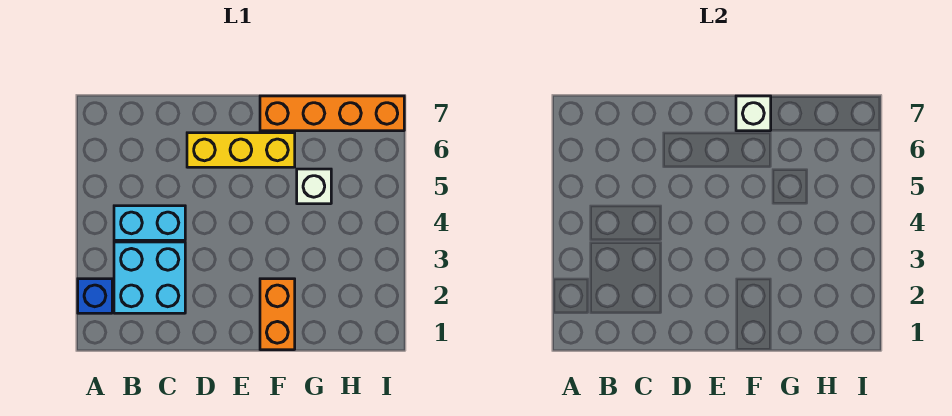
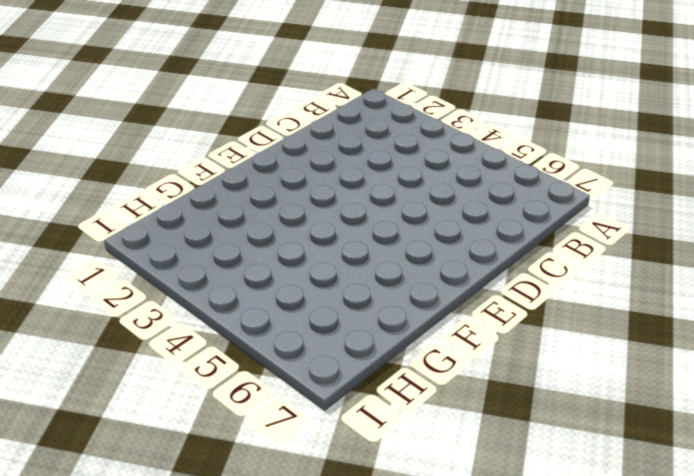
none -> blue 1x1 brick [78,279,112,313]
none -> cyan 2x2 brick [114,242,185,313]

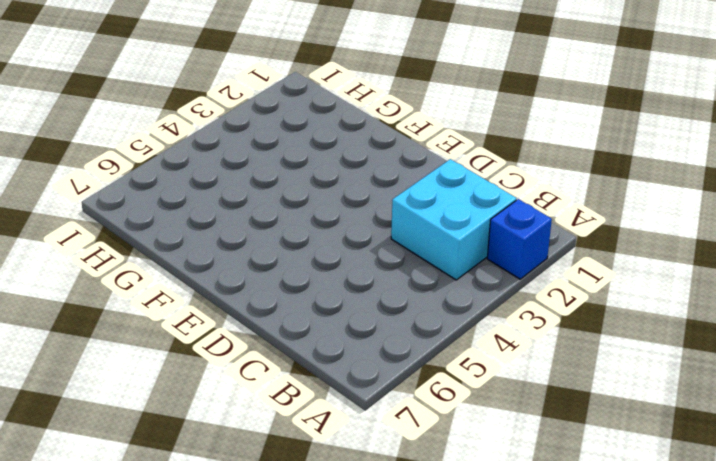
none -> cyan 1x2 brick [114,206,185,240]
none -> yellow 1x3 brick [187,133,295,167]

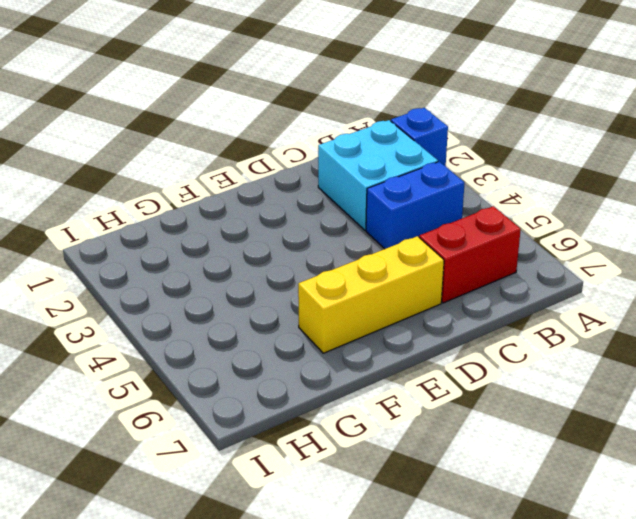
blue 1x2 brick [366,162,465,249] -> cyan 1x2 brick [114,206,185,240]
red 1x2 brick [419,206,521,303] -> none
none -> orange 1x2 brick [260,279,295,350]
none -> orange 1x4 brick [260,96,404,131]

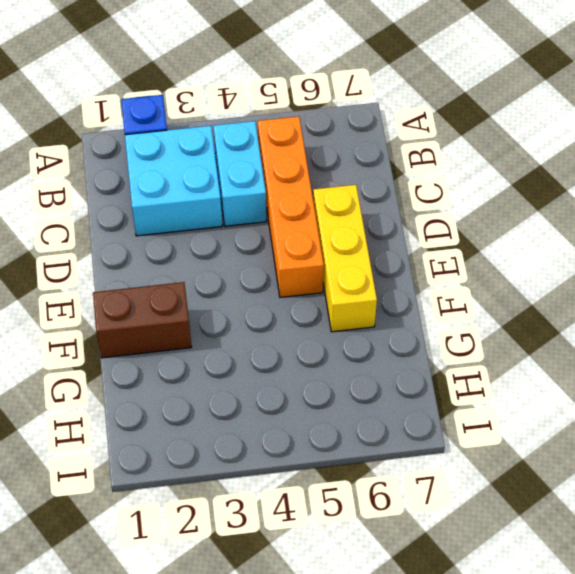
orange 1x4 brick [258,116,324,297] -> orange 1x4 brick moved to [260,96,404,131]
brown 1x2 brick [93,282,192,358] -> orange 1x2 brick [260,279,295,350]
none -> white 1x1 brick [297,169,331,204]
none -> white 1x1 brick [736,96,771,131]

